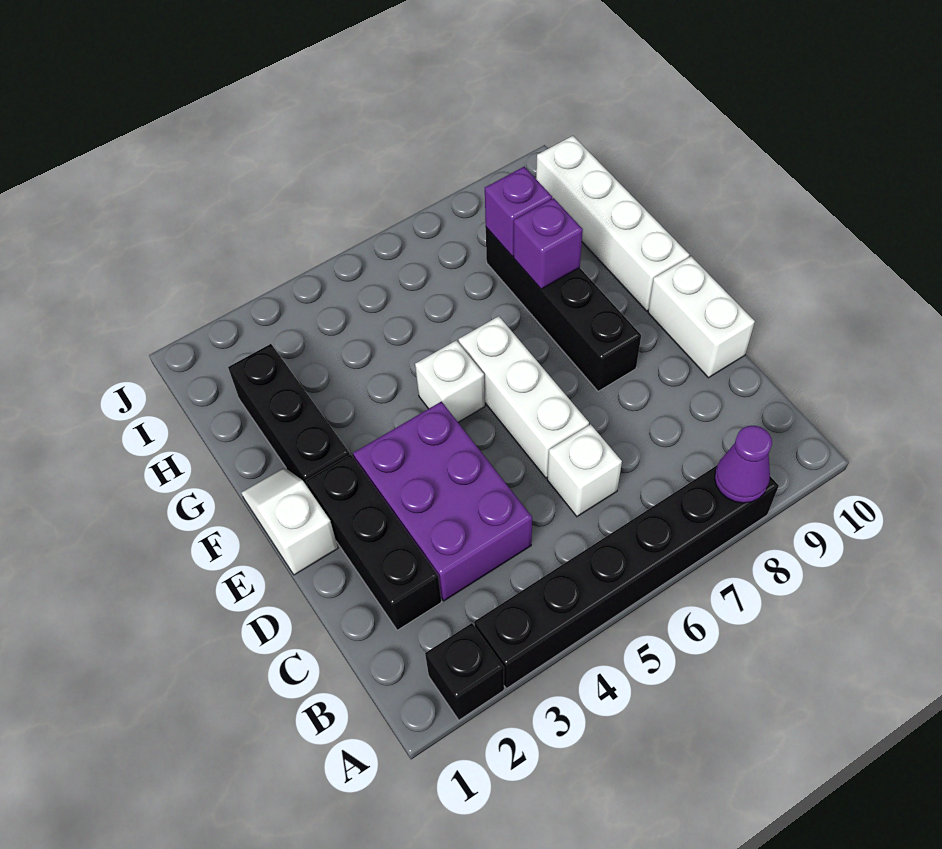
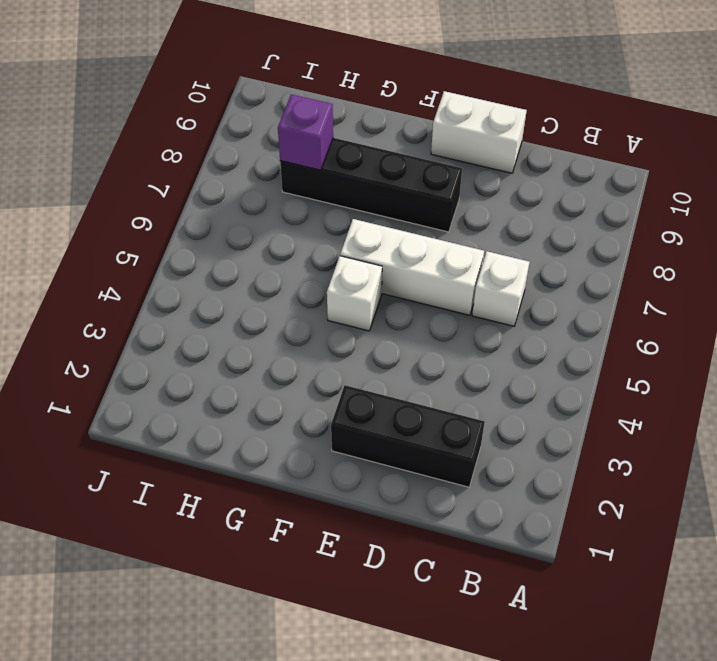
none -> black 1x1 brick [425,623,504,720]
none -> black 1x6 brick [474,466,779,689]
none -> purple 2x3 brick [353,402,532,601]

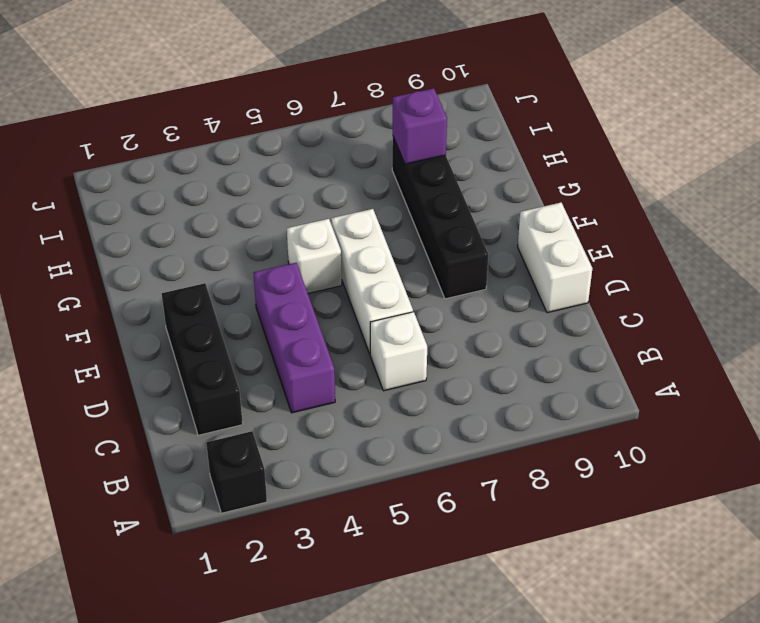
purple 1x3 brick [254,263,335,413] -> purple 2x3 brick [353,402,532,601]
none -> black 1x6 brick [474,466,779,689]
none -> white 1x2 slope [241,468,338,575]
none -> black 1x3 brick [228,344,350,487]

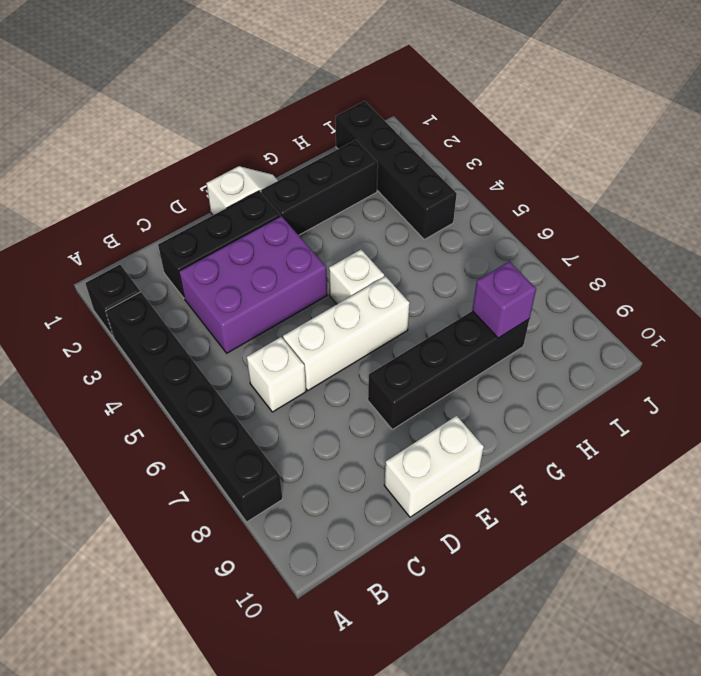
black 1x4 brick [336,101,457,239] -> none
none -> white 1x4 brick [536,136,689,311]
none -> purple 1x1 cone [715,426,772,503]
none -> purple 1x1 brick [514,198,583,289]

